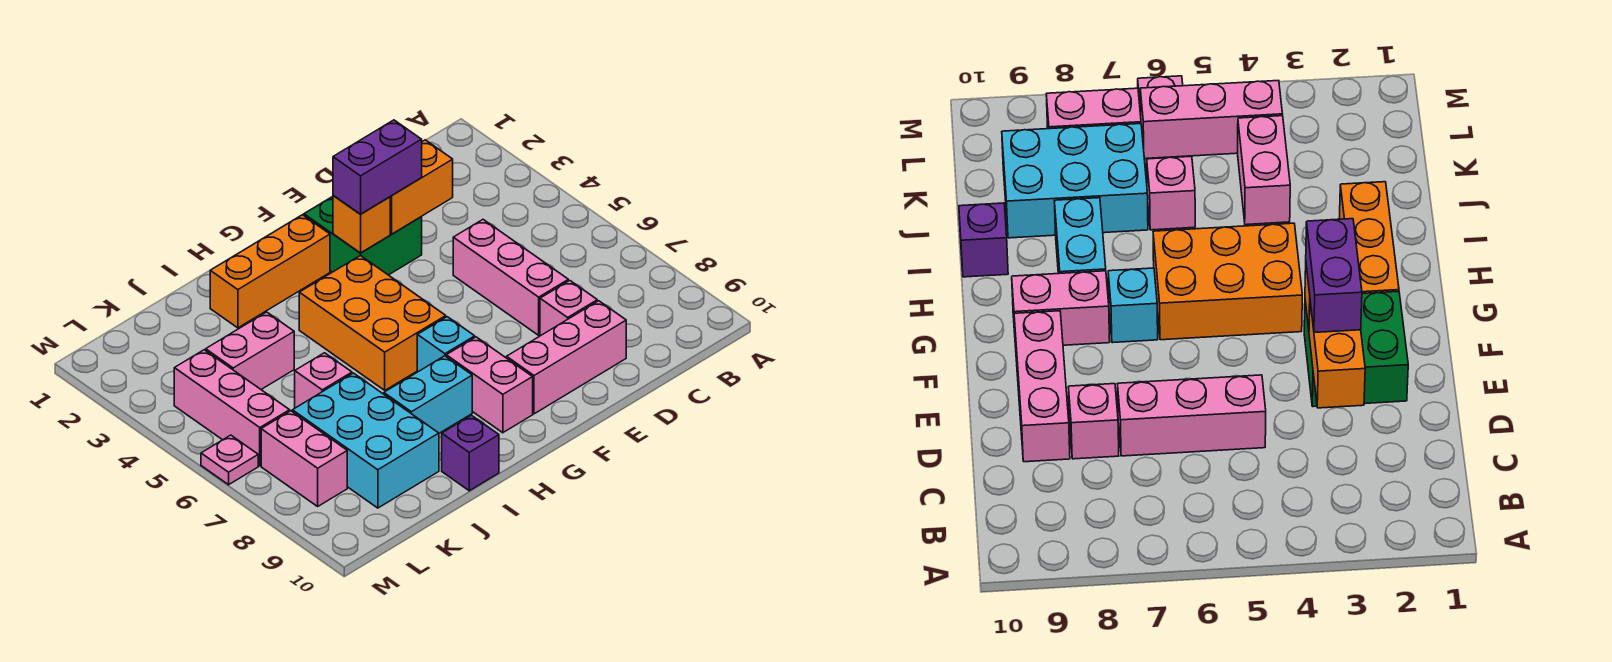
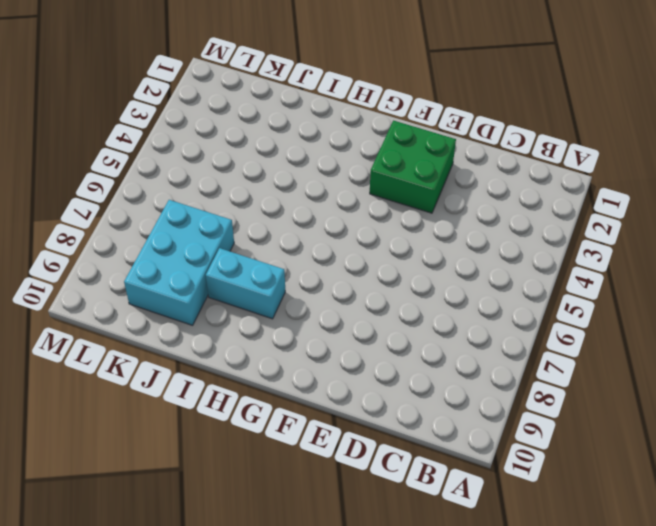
none -> pink 1x3 brick [453,220,568,335]
none -> pink 1x1 brick [540,281,597,336]
none -> pink 1x3 brick [507,301,626,414]

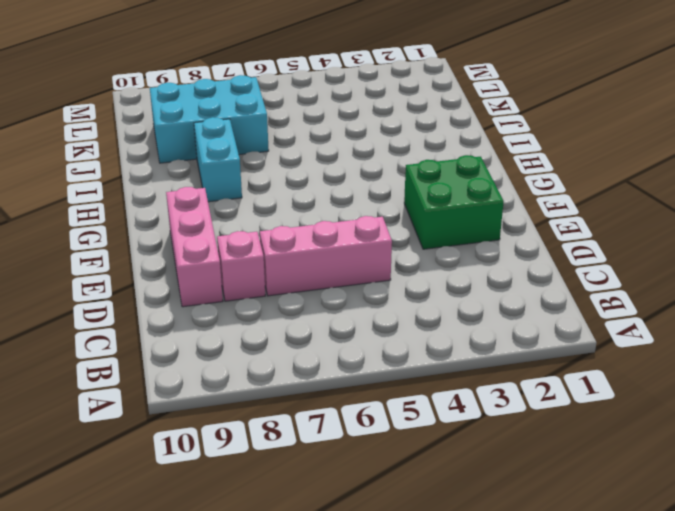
none -> orange 1x3 brick [210,215,330,328]
none -> orange 2x3 brick [299,255,446,390]
none -> cyan 1x1 brick [417,317,475,372]

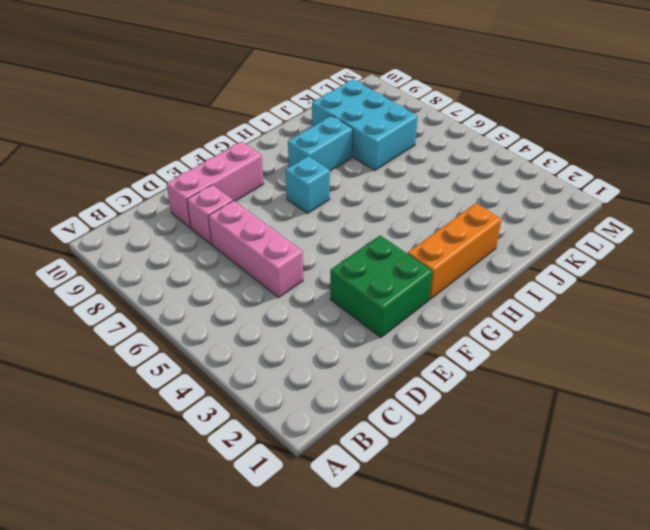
none -> orange 2x3 brick [299,255,446,390]
none -> pink 1x2 brick [446,337,533,433]
none -> purple 1x1 brick [442,415,499,491]

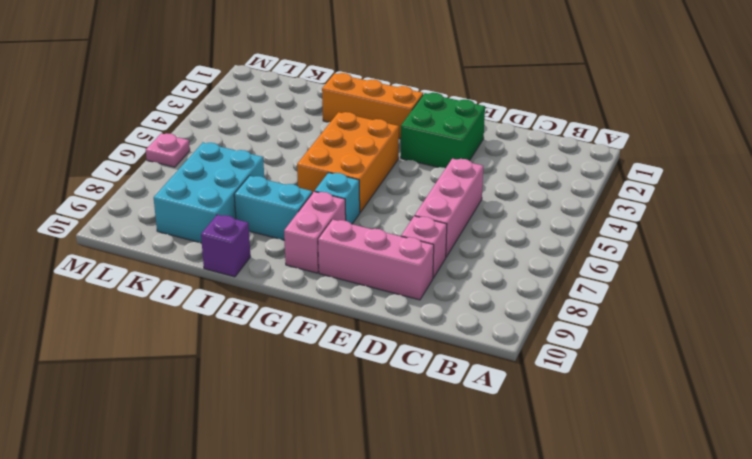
none -> pink 1x2 brick [206,312,294,389]
none -> pink 1x1 brick [295,353,352,408]
none -> pink 1x3 brick [174,350,290,466]

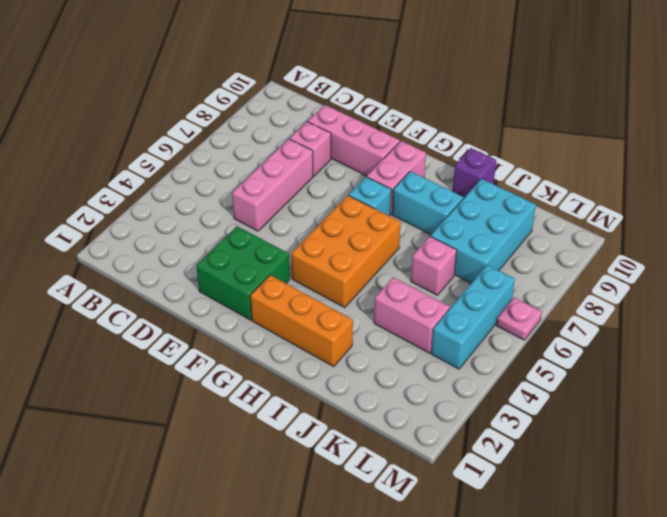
cyan 1x3 brick [431,265,515,369] -> pink 1x3 brick [174,350,290,466]
none -> pink 1x2 brick [261,411,347,506]
none -> orange 1x2 brick [390,140,453,234]
none -> orange 1x1 brick [333,195,390,253]

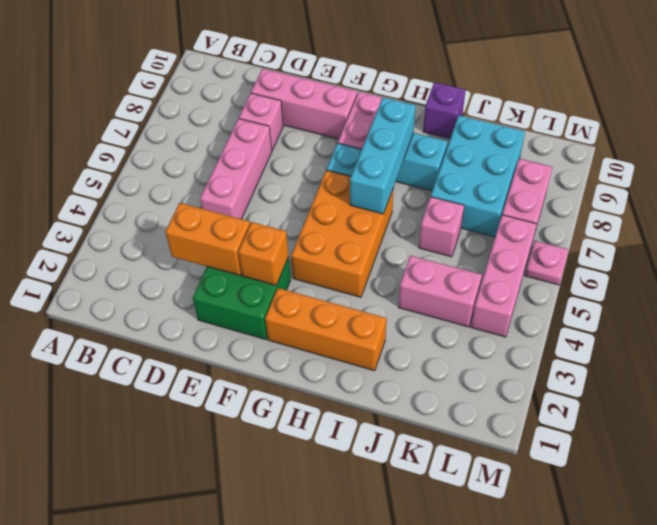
cyan 1x3 brick [350,97,416,214] -> none
none -> purple 1x2 brick [333,120,422,214]

